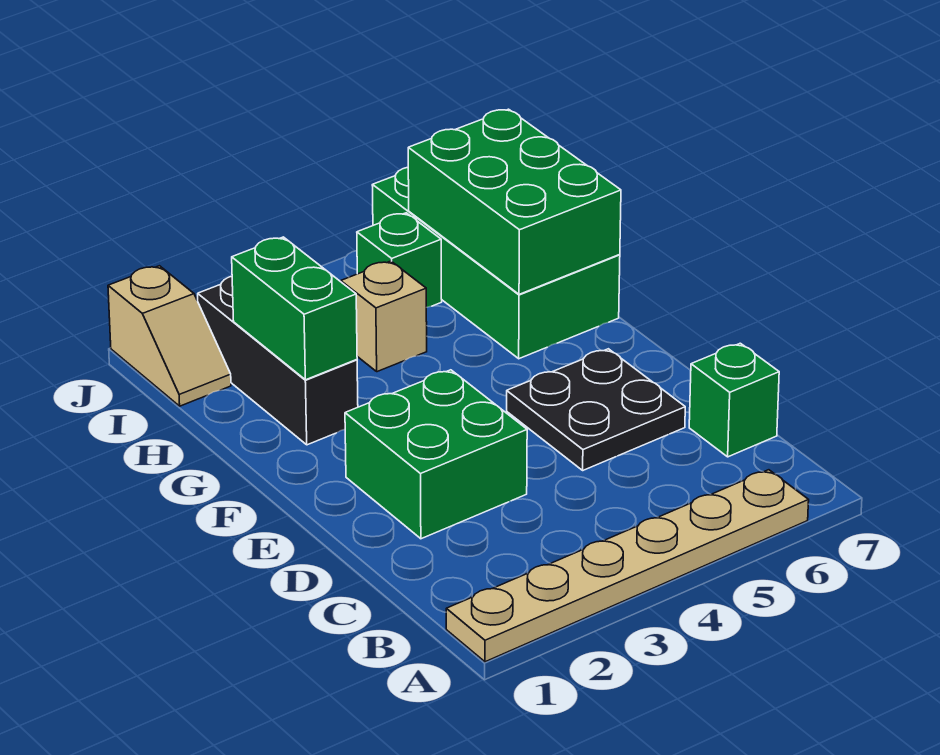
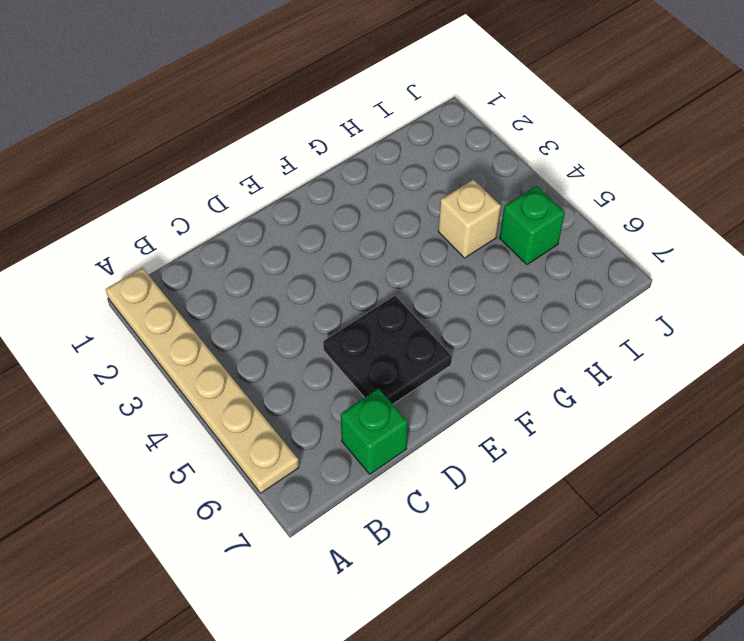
none -> green 2x2 brick [345,370,527,539]
none -> black 1x3 brick [198,276,358,445]

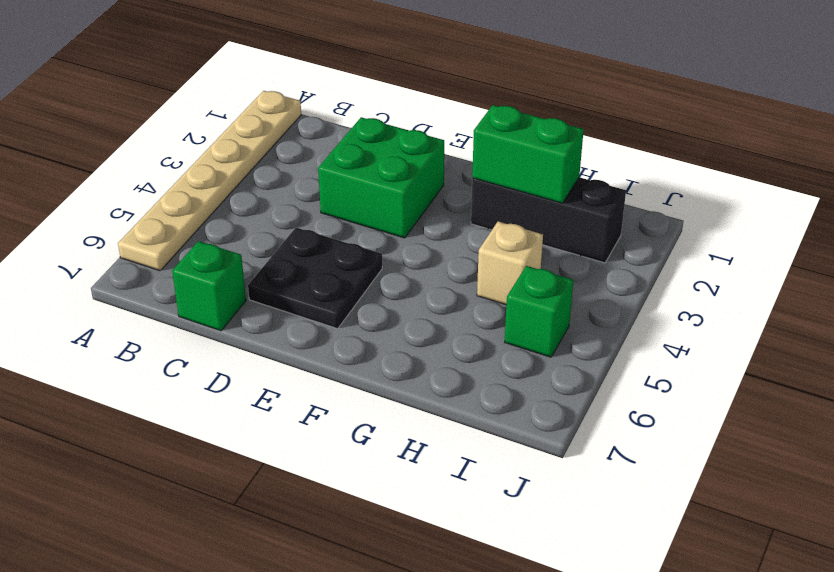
none -> green 2x4 brick [372,167,620,359]
none -> tan 1x2 slope [108,266,231,406]

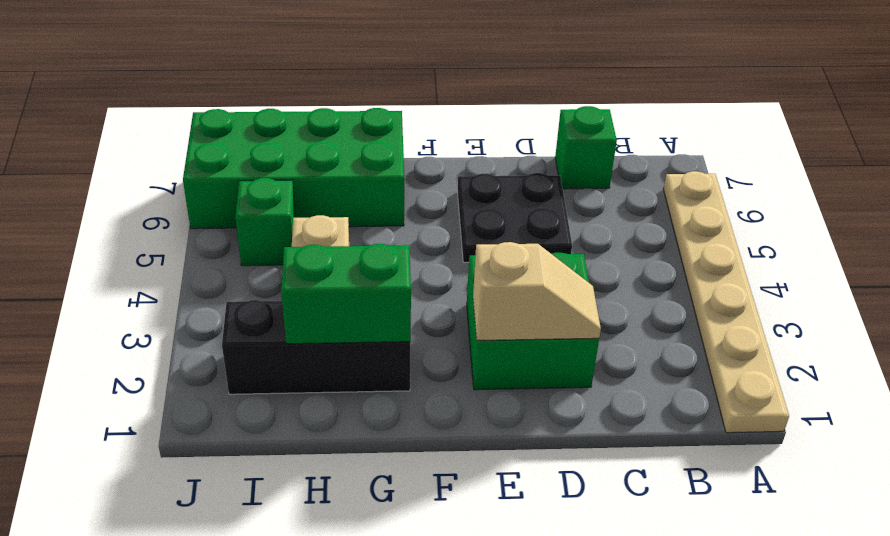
tan 1x2 slope [473,242,601,340] -> tan 1x2 slope moved to [108,266,231,406]
none -> green 2x3 brick [408,109,621,294]

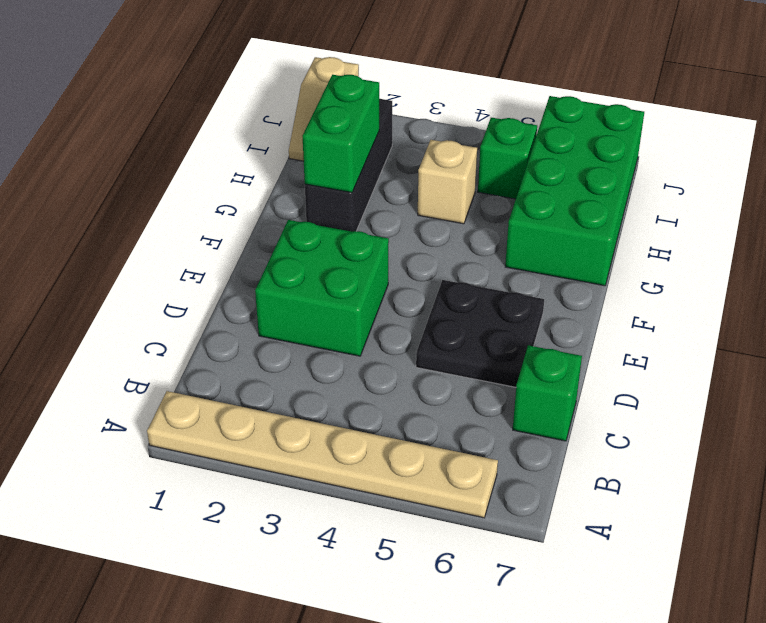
none -> green 2x3 brick [408,109,621,294]

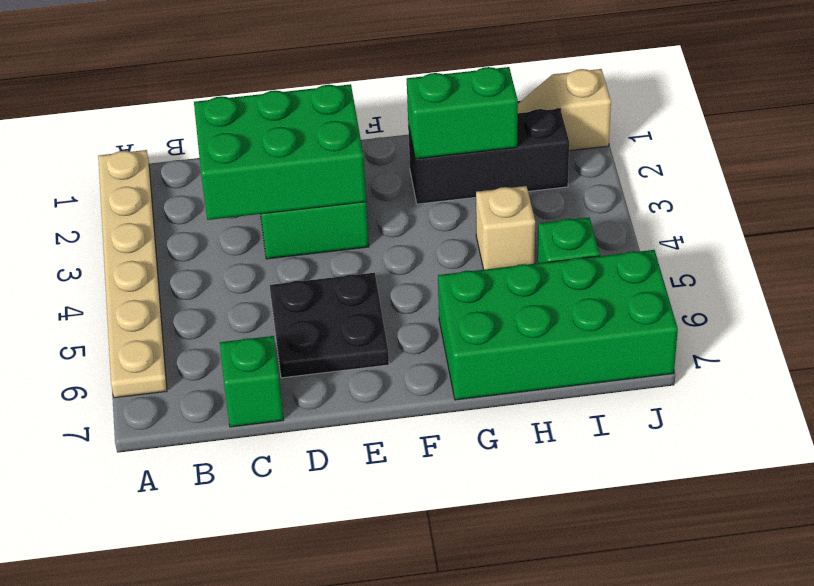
green 2x3 brick [194,84,366,220] -> green 2x3 brick moved to [408,109,621,294]

